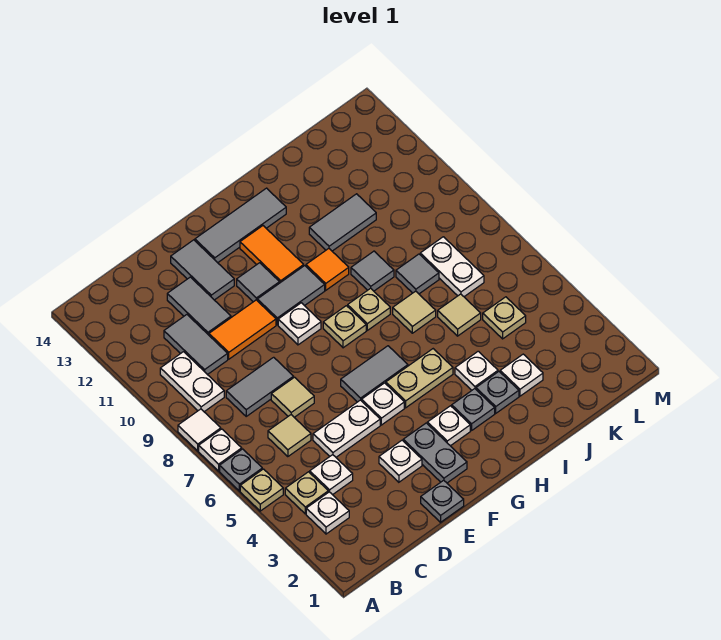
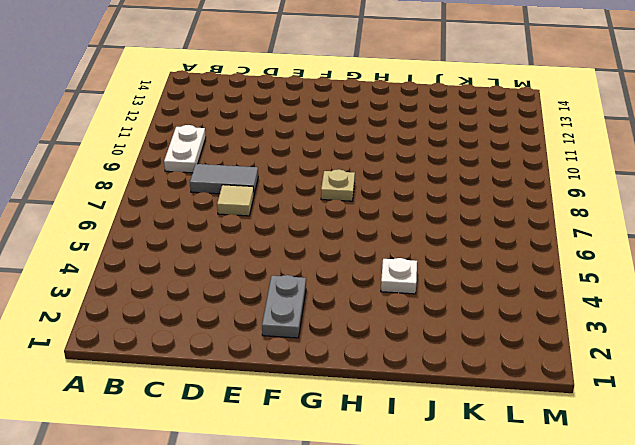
none -> tan 1x1 plate [240,469,283,511]
none -> grey 1x1 plate [220,449,262,491]
none -> white 1x1 plate [199,429,242,471]
none -> white 1x1 tile [178,409,221,451]

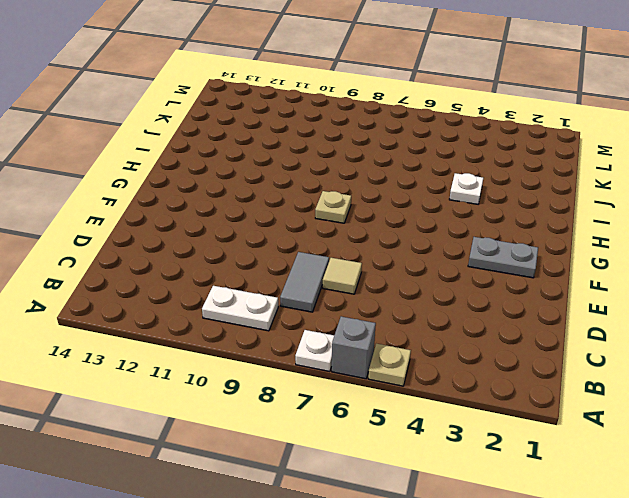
grey 1x1 brick [332,316,376,379] -> grey 1x1 plate [220,449,262,491]
none -> white 1x1 tile [178,409,221,451]
none -> white 1x1 plate [306,492,349,534]
none -> tan 1x1 plate [285,472,328,514]
none -> white 1x1 plate [310,455,353,495]

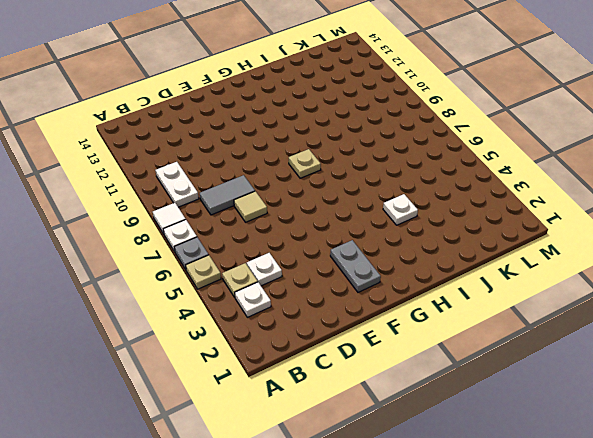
none -> tan 1x1 tile [268,415,311,457]
none -> grey 1x2 tile [164,315,228,375]
none -> white 1x2 plate [313,400,380,457]
none -> orange 1x2 tile [209,300,276,359]

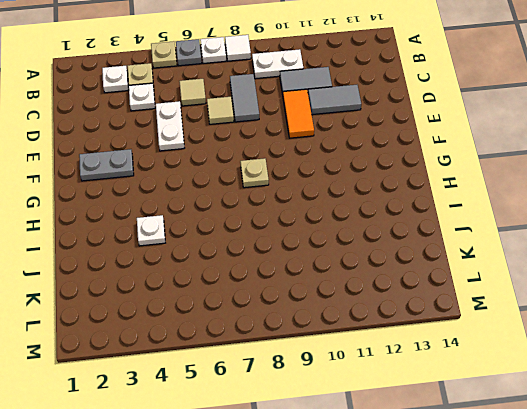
none -> grey 1x1 plate [421,480,464,522]
none -> white 1x1 plate [379,440,422,482]
none -> grey 1x2 tile [171,240,234,300]
none -> white 1x1 plate [362,383,404,425]

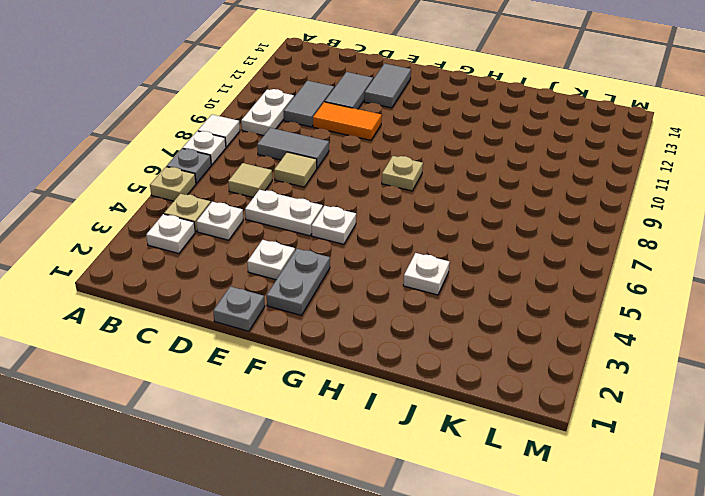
none -> grey 1x2 tile [341,346,408,402]
none -> white 1x1 plate [278,303,321,345]
none -> grey 1x2 tile [257,266,325,325]
none -> grey 1x1 tile [237,263,279,302]

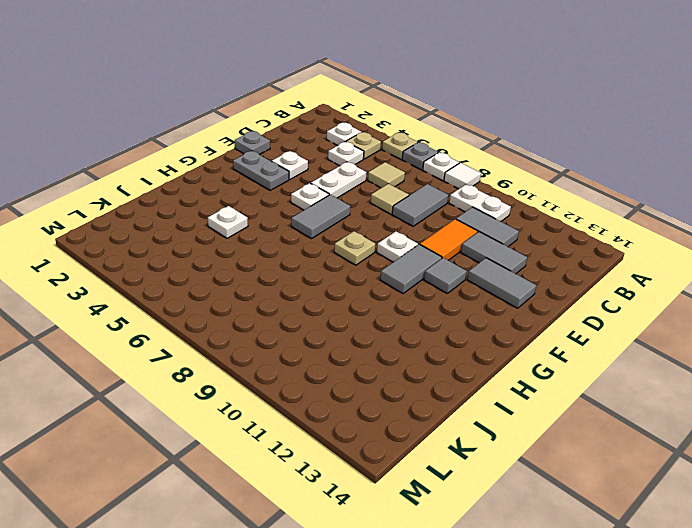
none -> grey 1x3 tile [195,188,286,263]
none -> white 1x1 plate [427,406,470,446]
none -> tan 1x2 plate [386,349,453,408]
none -> orange 1x2 tile [240,226,304,283]

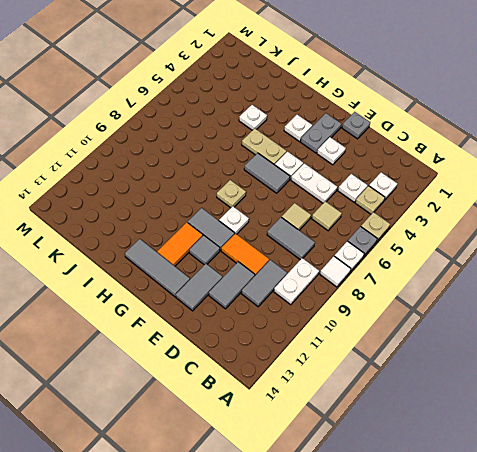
none -> grey 1x1 plate [452,389,495,430]
none -> tan 1x1 plate [348,288,390,330]
none -> orange 1x1 tile [306,249,349,290]
none -> grey 1x1 plate [476,372,519,413]

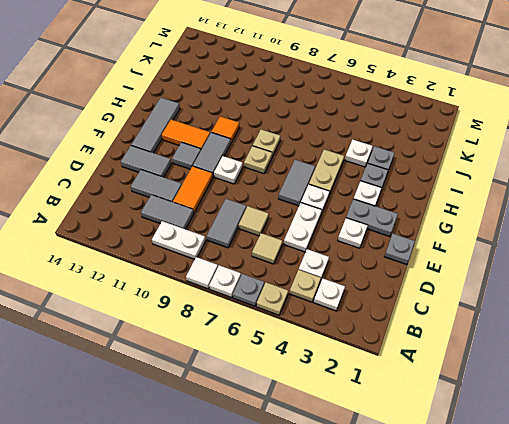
none -> tan 1x1 tile [393,291,436,333]
none -> grey 1x1 tile [351,251,394,291]
none -> grey 1x2 tile [309,194,376,251]
none -> white 1x1 plate [500,354,543,396]

